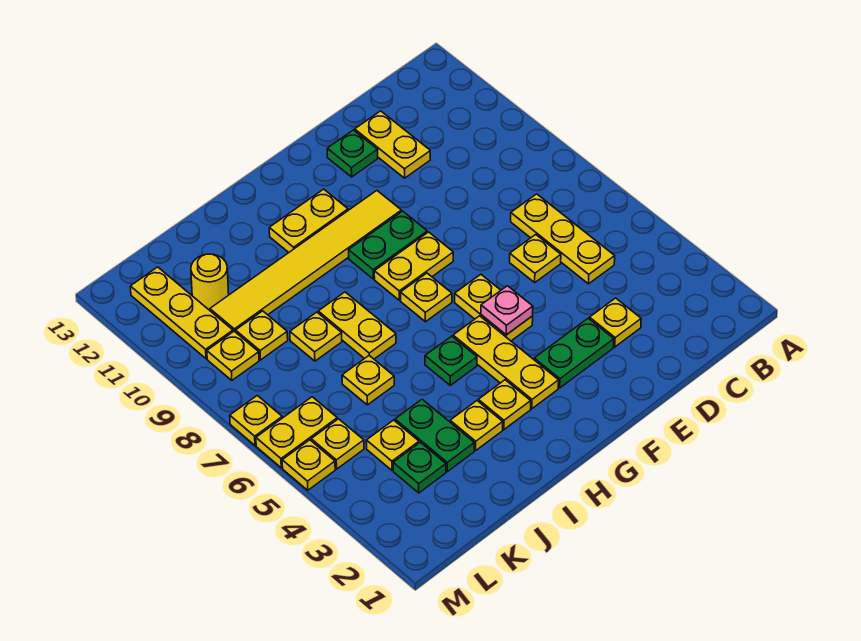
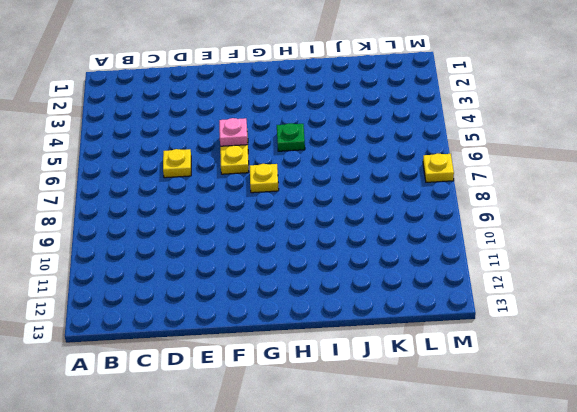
none -> yellow 1x3 plate [511,194,615,284]
none -> yellow 1x1 plate [590,298,641,347]
none -> yellow 1x2 plate [355,111,430,178]
none -> green 1x2 plate [534,318,614,388]

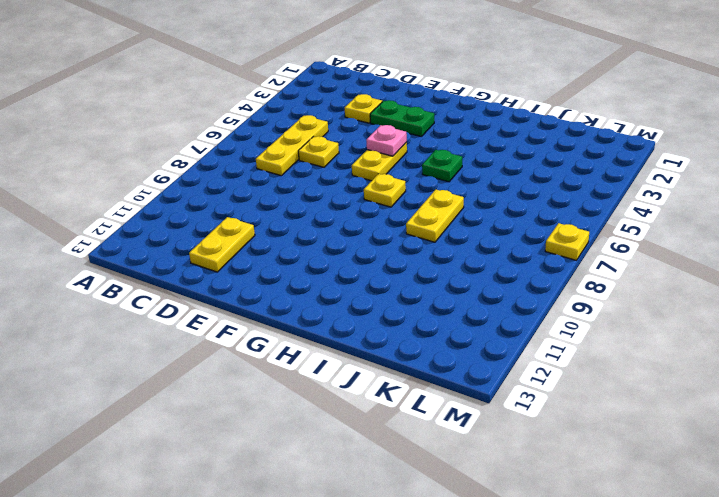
none -> green 1x1 plate [327,130,378,177]
none -> yellow 1x2 plate [374,232,453,300]
none -> green 1x2 plate [349,211,427,279]
none -> yellow 1x6 tile [210,191,401,332]

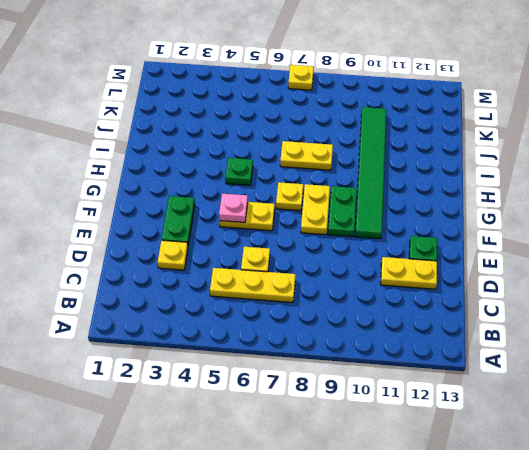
green 1x6 tile [355,107,386,239] -> yellow 1x6 tile [210,191,401,332]
none -> yellow 1x3 plate [453,316,559,409]
none -> yellow 1x2 plate [269,189,348,252]
none -> yellow 1x1 plate [478,380,531,430]
none -> yellow 1x1 plate [450,401,503,450]

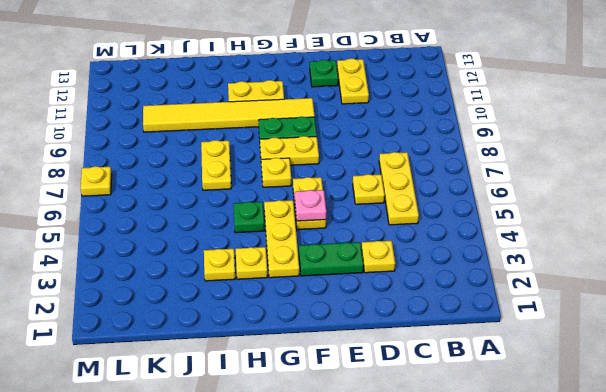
none -> green 1x2 plate [395,399,474,472]
none -> yellow 1x1 plate [342,356,394,405]
none -> yellow 1x1 plate [290,312,342,361]
none -> green 1x1 plate [393,442,446,493]

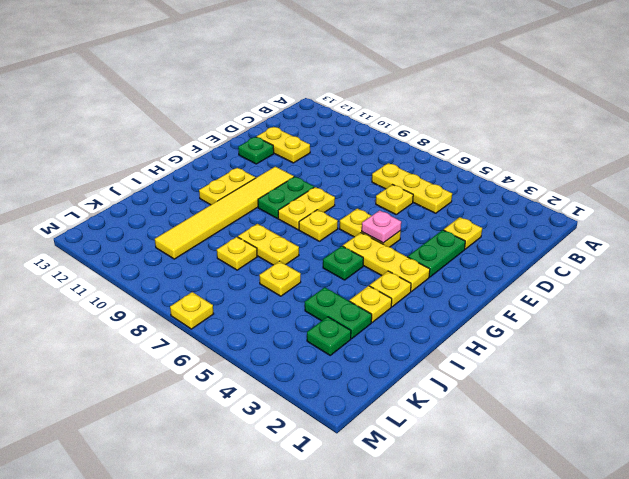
none -> yellow 1x1 plate [366,420,419,470]
none -> yellow 1x1 plate [236,311,288,360]
none -> yellow 1x1 round brick [191,254,229,310]
none -> yellow 1x1 plate [311,419,364,469]

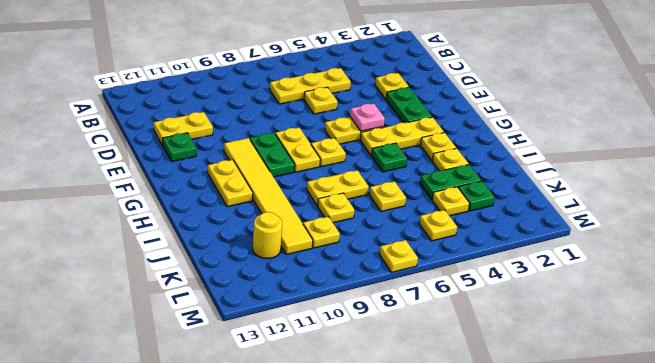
none -> yellow 1x2 plate [256,397,337,468]
none -> yellow 1x1 plate [207,331,259,380]
none -> yellow 1x3 plate [130,267,233,359]
none -> yellow 1x1 plate [282,440,335,490]

